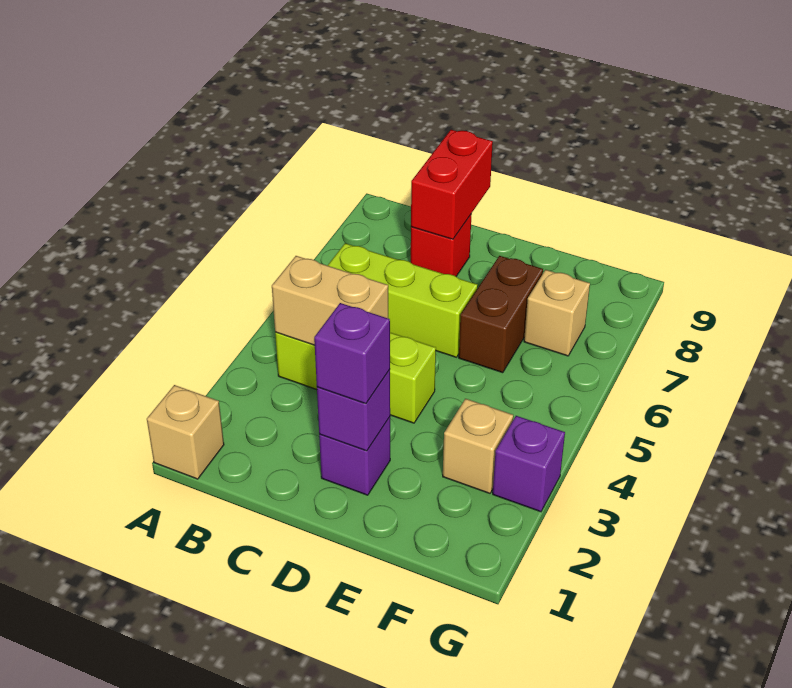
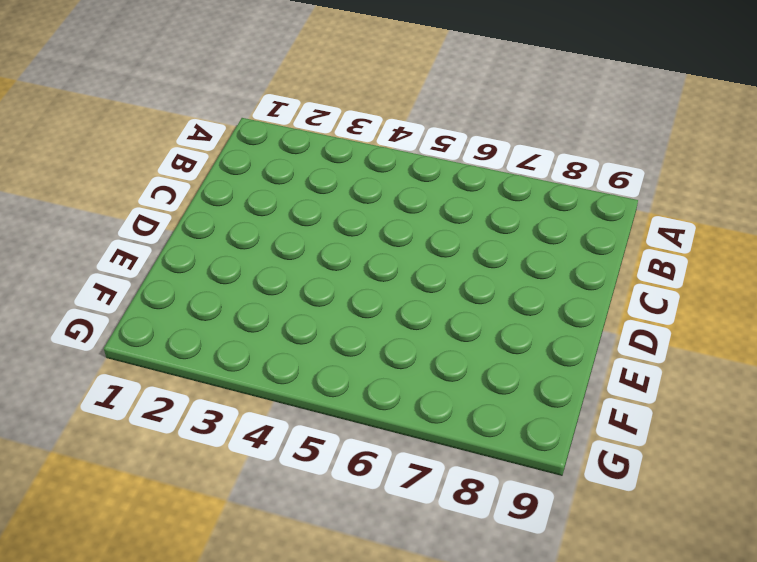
none -> tan 1x1 brick [147,385,224,479]
none -> lime 1x3 brick [275,332,436,423]
none -> lime 1x3 brick [327,243,478,357]

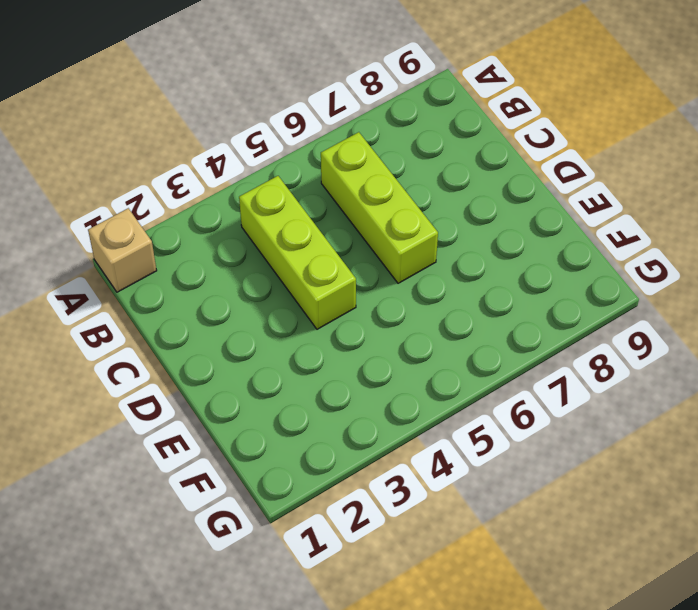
none -> red 1x1 brick [411,214,472,276]
none -> purple 1x1 brick [319,417,390,495]
none -> brown 1x2 brick [459,256,543,373]

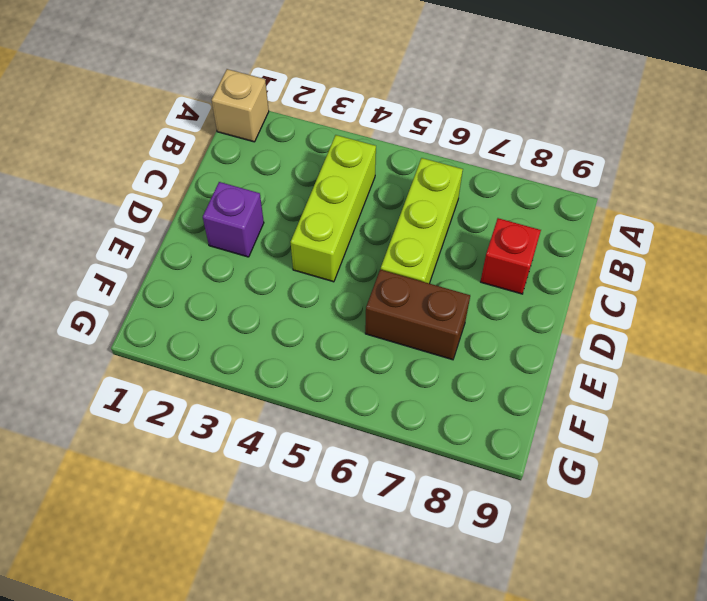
none -> tan 1x1 brick [443,399,513,493]
none -> tan 1x1 brick [524,270,590,356]
none -> purple 1x1 brick [493,416,565,512]

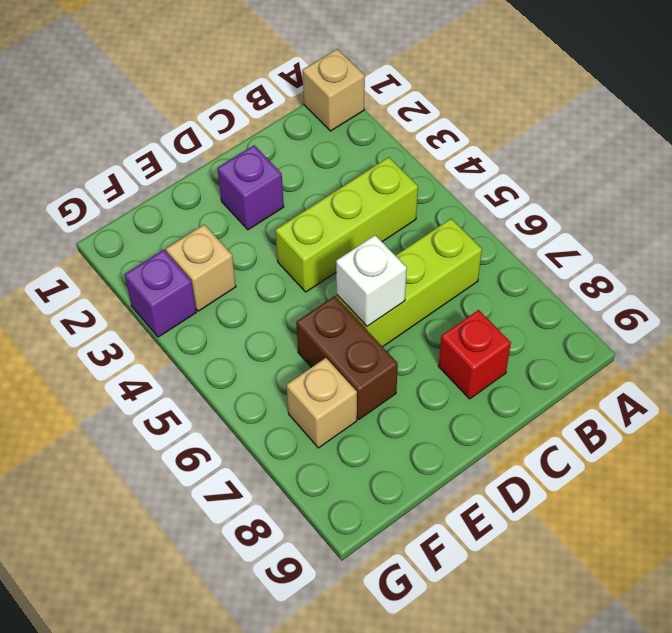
white 1x1 brick [336,235,407,326] -> none
none -> tan 1x2 brick [272,256,388,345]
none -> red 1x2 brick [411,130,493,239]
none -> purple 1x1 brick [317,370,390,451]

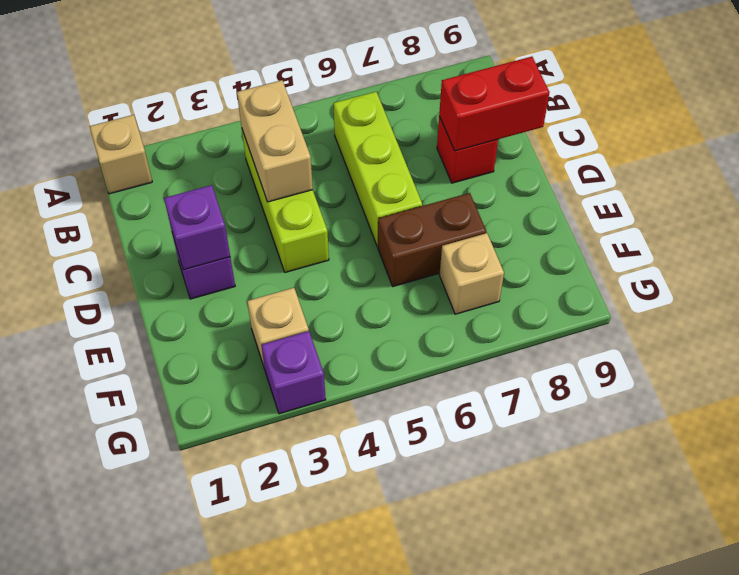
none -> purple 1x1 brick [314,303,390,404]

